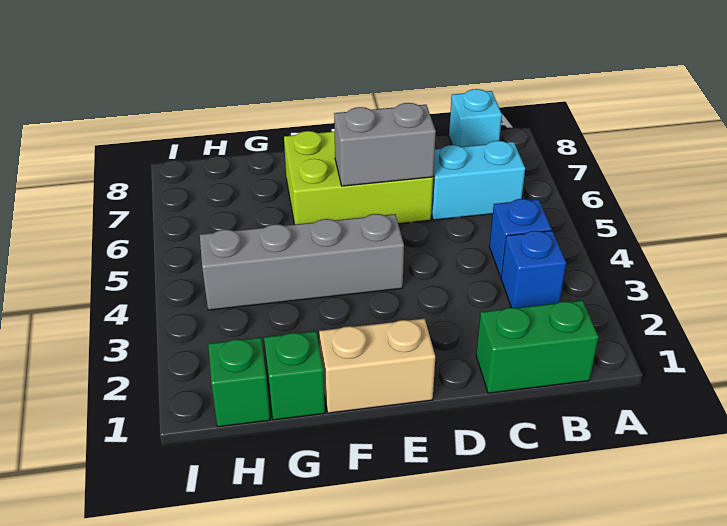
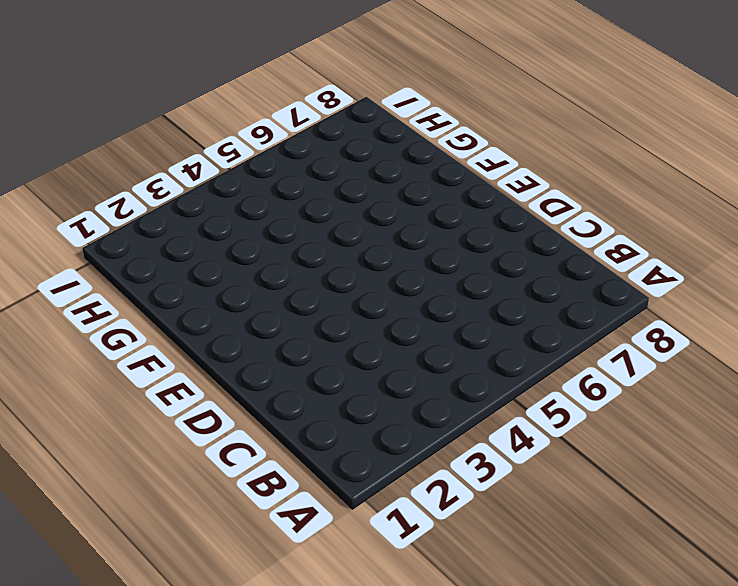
none -> green 1x2 brick [476,300,599,393]
none -> blue 1x1 brick [501,231,566,308]

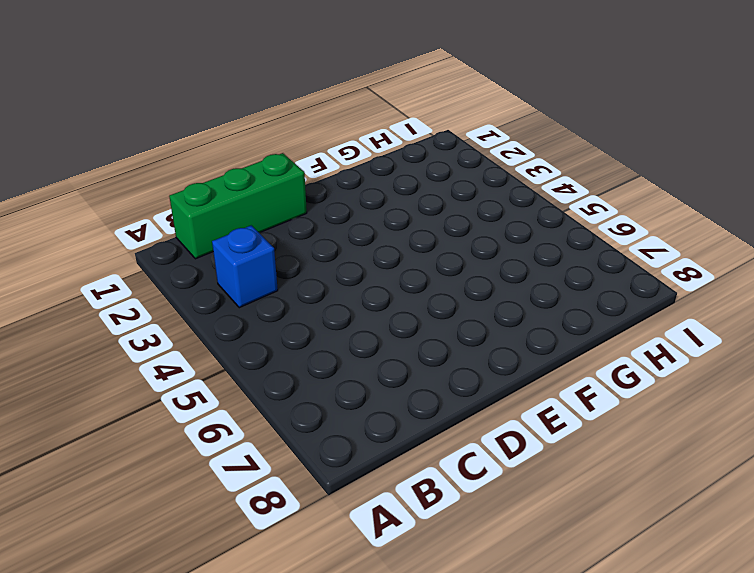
green 1x3 brick [169,153,307,259] -> green 1x2 brick [476,300,599,393]
none -> blue 1x1 brick [489,199,552,277]
none -> cyan 1x2 brick [431,141,525,220]

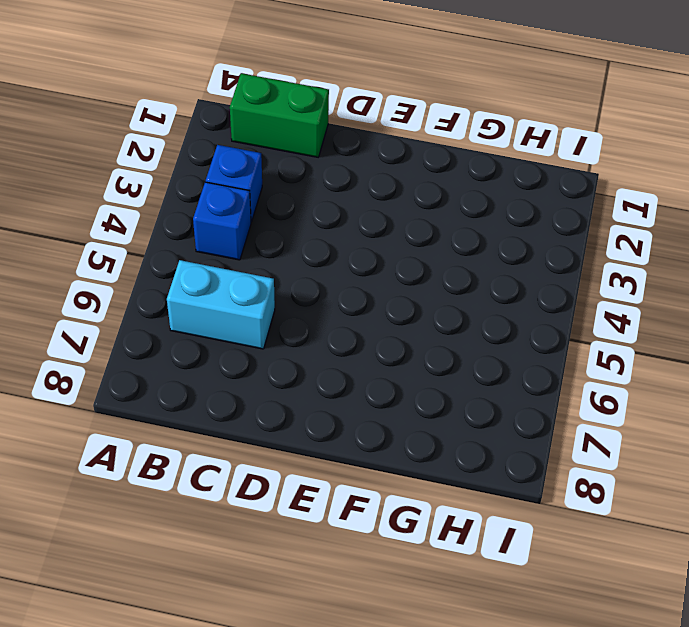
none -> cyan 1x1 brick [449,89,502,147]
none -> lime 2x3 brick [284,131,433,225]

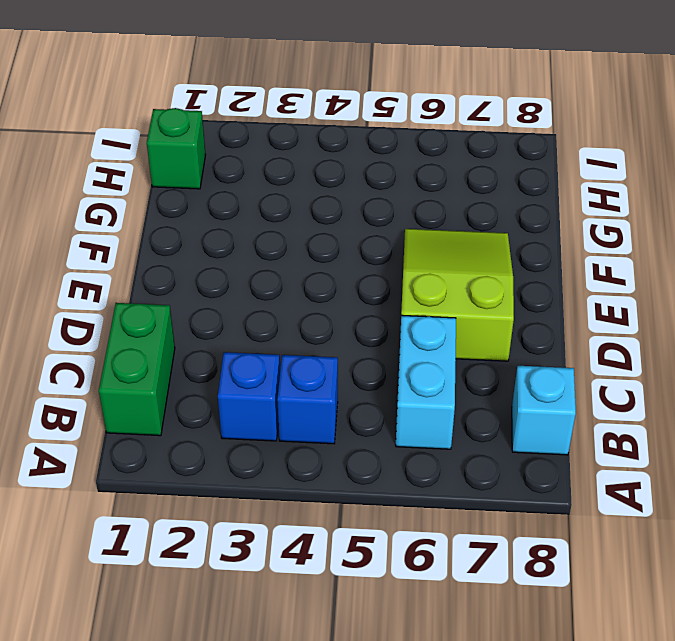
lime 2x3 slope [400,229,514,361] -> lime 2x3 brick [284,131,433,225]
none -> tan 1x2 brick [319,319,435,413]
none -> grey 1x4 brick [200,214,404,310]

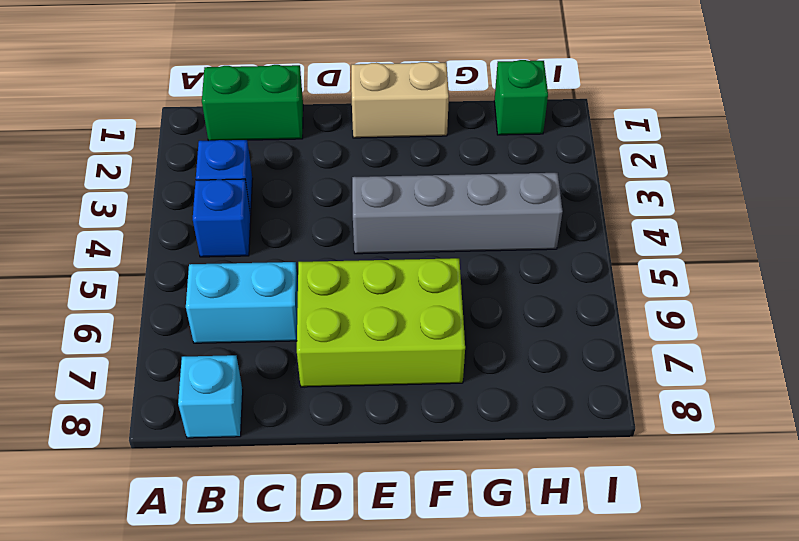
none -> green 1x1 brick [264,331,325,420]
none -> grey 1x2 brick [334,103,436,186]

